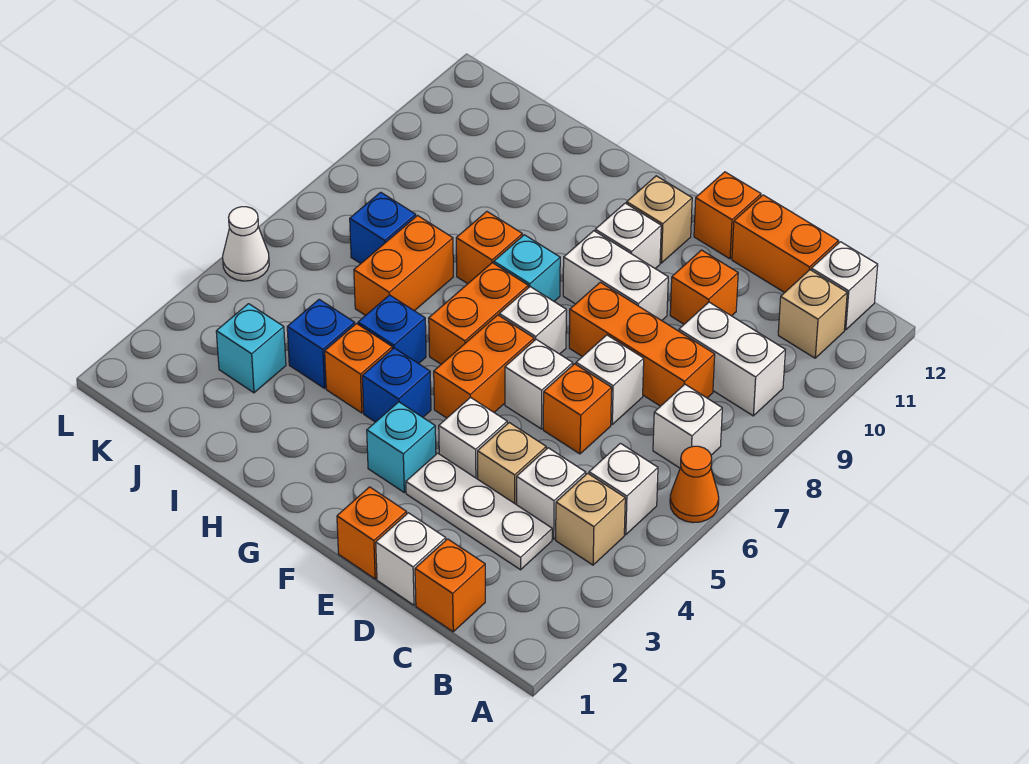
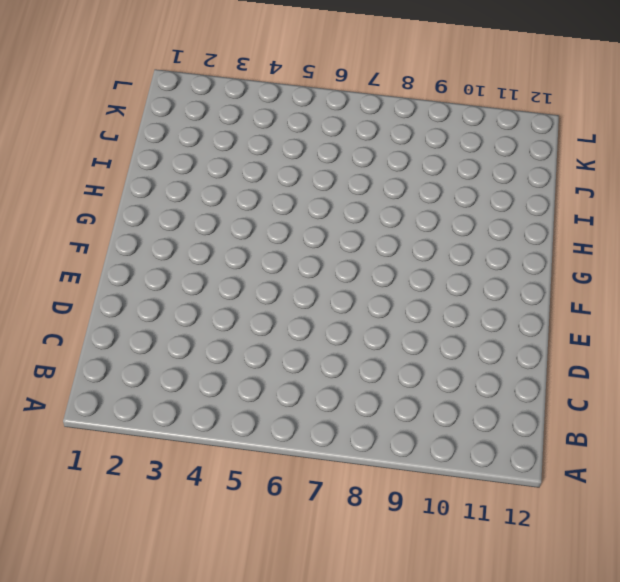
none -> orange 1x1 cone [670,446,719,523]
none -> tan 1x1 brick [556,473,625,565]
none -> white 1x1 brick [589,443,658,535]
none -> white 1x1 brick [653,384,722,468]

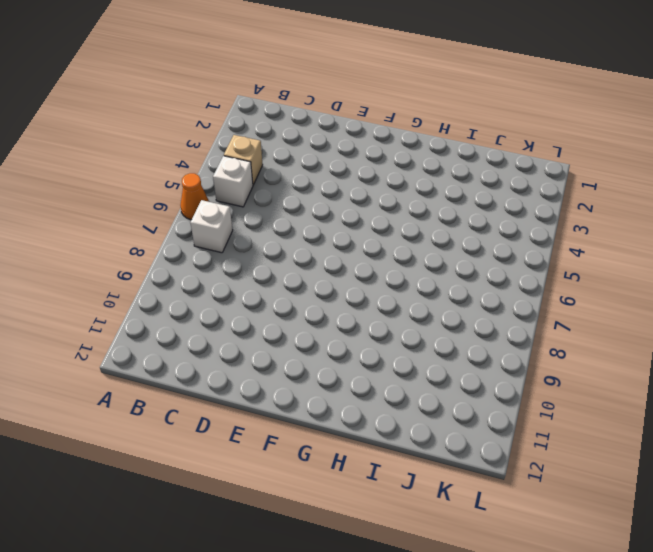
none -> white 1x2 brick [679,302,785,416]
none -> tan 1x1 brick [778,270,847,358]
none -> white 1x1 brick [811,242,878,330]
none -> orange 1x1 brick [415,539,485,632]

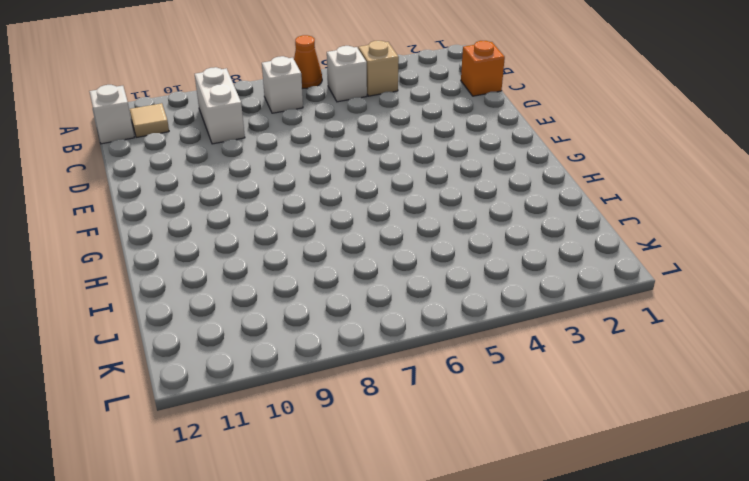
tan 1x1 tile [130,103,169,138] -> tan 1x1 brick [778,270,847,358]
none -> white 1x3 plate [406,453,552,570]
none -> white 1x1 brick [517,448,586,539]
none -> orange 1x3 brick [569,282,715,406]
none -> orange 1x2 brick [732,195,838,293]

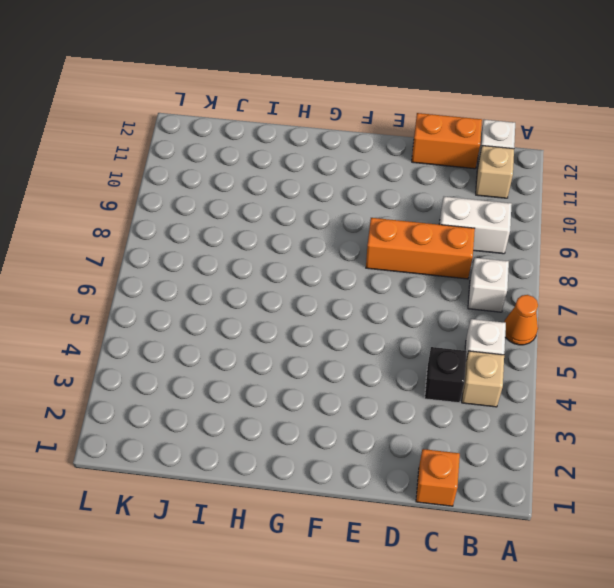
black 1x1 brick [425,347,467,403] -> white 1x1 brick [517,448,586,539]
none -> white 1x3 plate [406,453,552,570]
none -> white 1x1 brick [376,513,446,605]
none -> tan 1x1 brick [478,423,546,505]
none -> orange 1x1 brick [543,364,612,454]

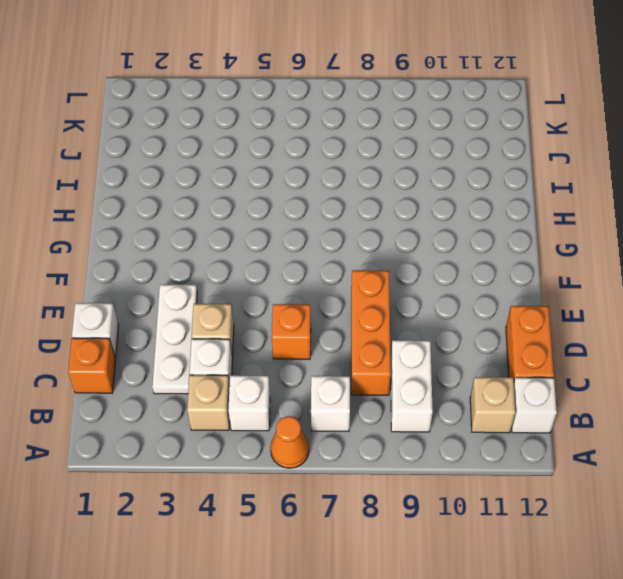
none -> white 1x1 brick [576,335,644,424]
none -> orange 1x1 brick [670,250,738,324]
none -> orange 1x1 brick [337,487,407,579]
none -> white 1x1 brick [439,397,507,479]

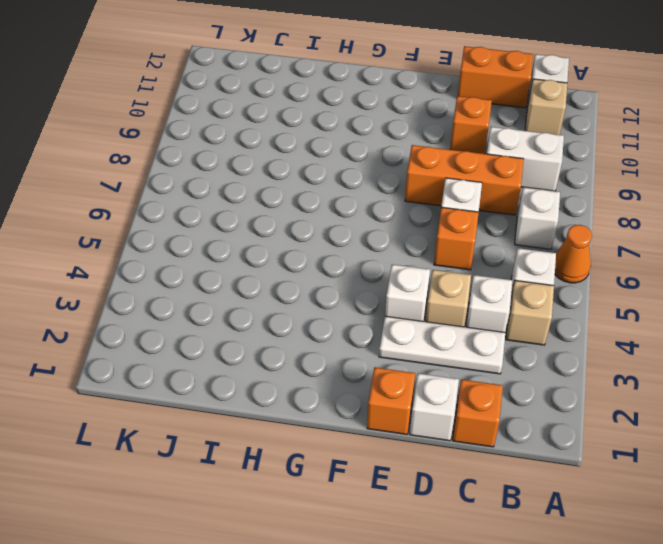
none -> white 1x1 brick [505,339,573,429]
none -> white 1x2 brick [563,231,668,321]
none -> orange 1x1 brick [694,172,761,259]
none -> cyan 1x1 brick [367,402,436,492]

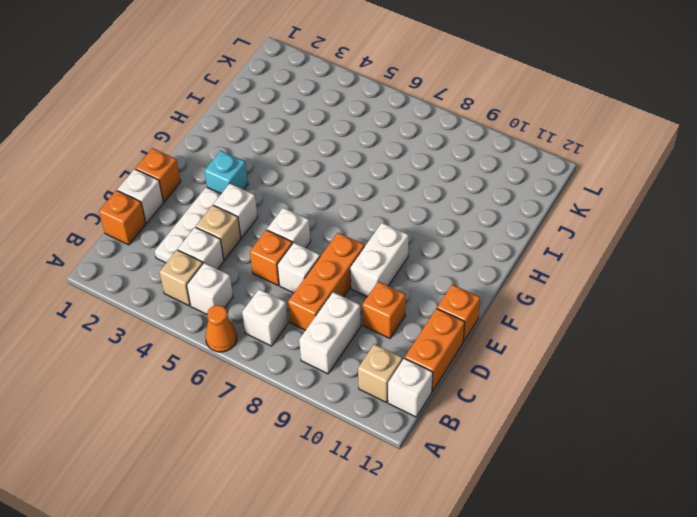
none -> orange 1x2 brick [434,315,534,418]
none -> white 1x1 brick [499,287,566,354]
none -> white 1x1 brick [595,203,661,269]
none -> tan 1x1 brick [627,176,692,263]

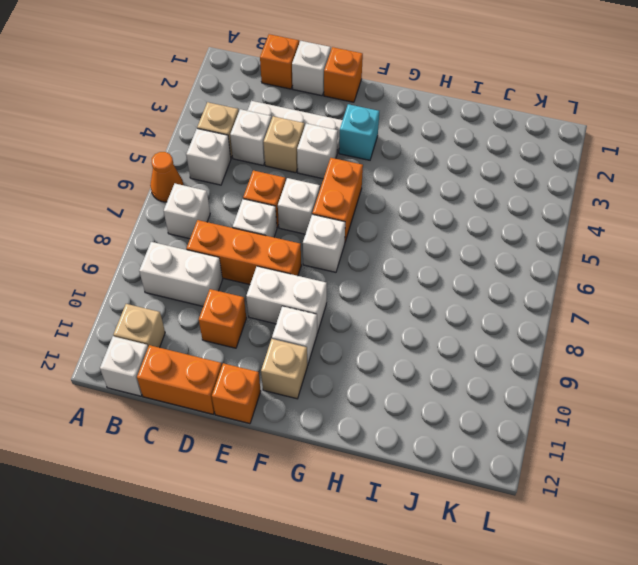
none -> blue 1x1 brick [362,348,431,422]
none -> orange 1x2 brick [429,263,528,364]
none -> cyan 1x1 brick [494,235,560,301]
none -> orange 1x1 brick [325,324,392,413]

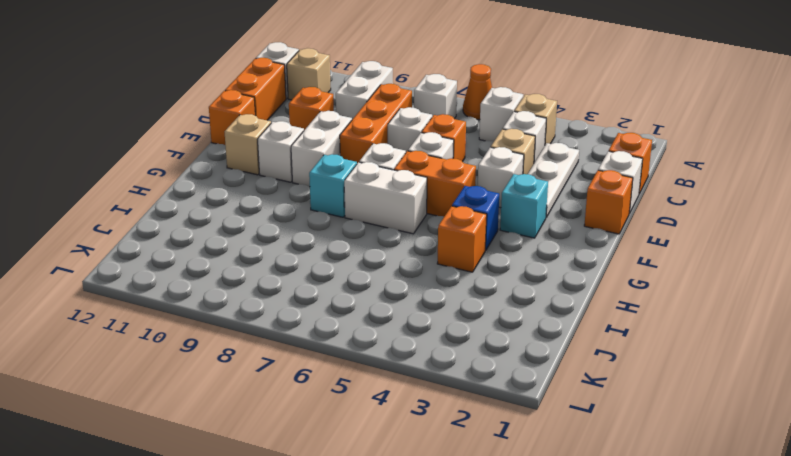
white 1x2 brick [344,162,427,234] -> orange 1x2 brick [429,263,528,364]
none -> blue 1x1 brick [358,295,426,364]
none -> orange 1x1 brick [456,212,522,284]
none -> blue 1x1 brick [287,299,355,388]
none -> orange 1x2 brick [354,216,453,315]

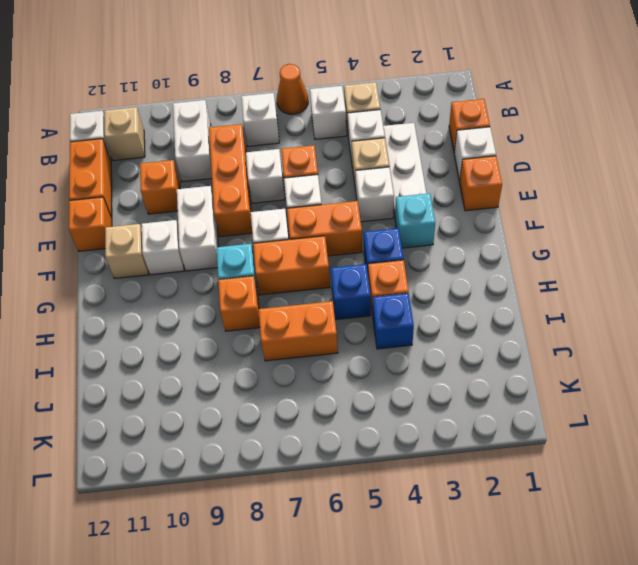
none -> cyan 1x1 brick [216,304,286,393]
none -> blue 1x1 brick [350,192,416,264]
none -> white 1x1 cone [223,207,269,281]

